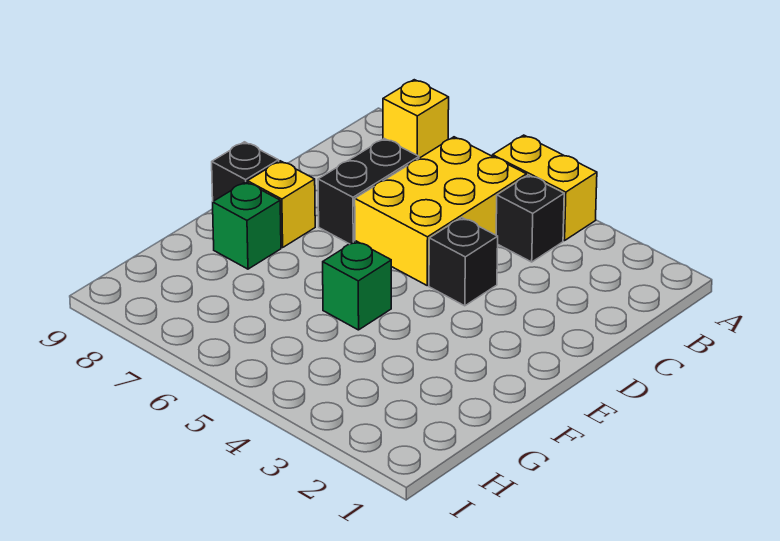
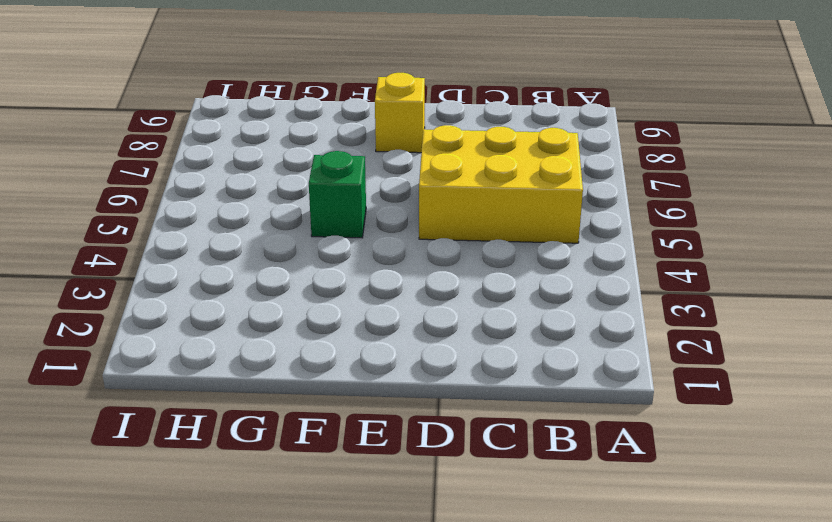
none -> yellow 1x2 brick [493,135,597,241]
none -> yellow 1x1 brick [383,80,449,158]

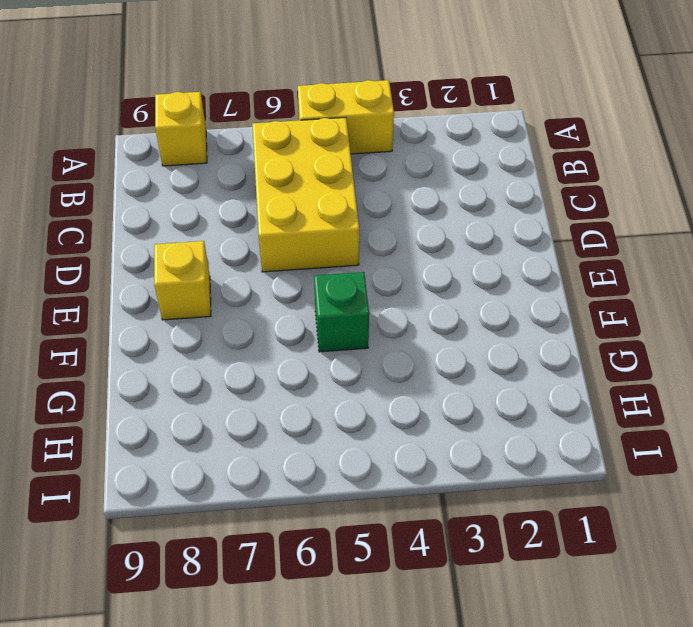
none -> black 1x1 brick [496,175,564,262]
none -> black 1x2 brick [318,139,419,244]

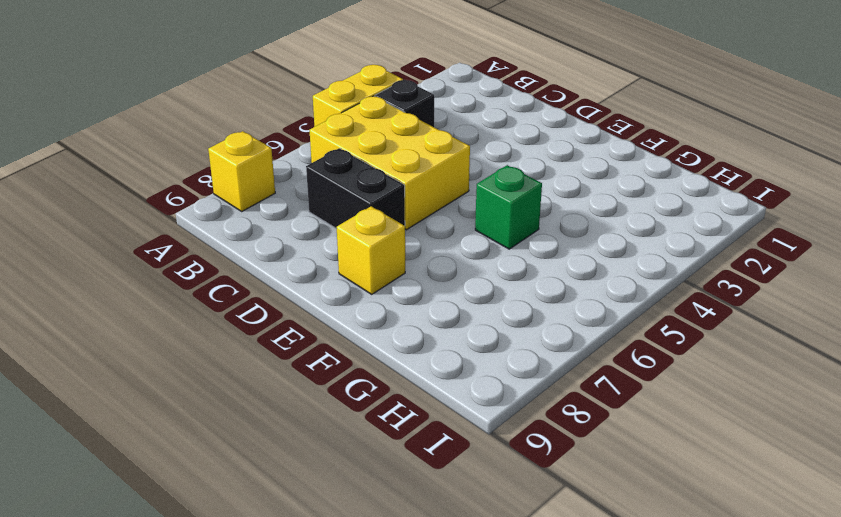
none -> black 1x1 brick [429,217,498,306]
none -> black 1x1 brick [212,142,279,201]

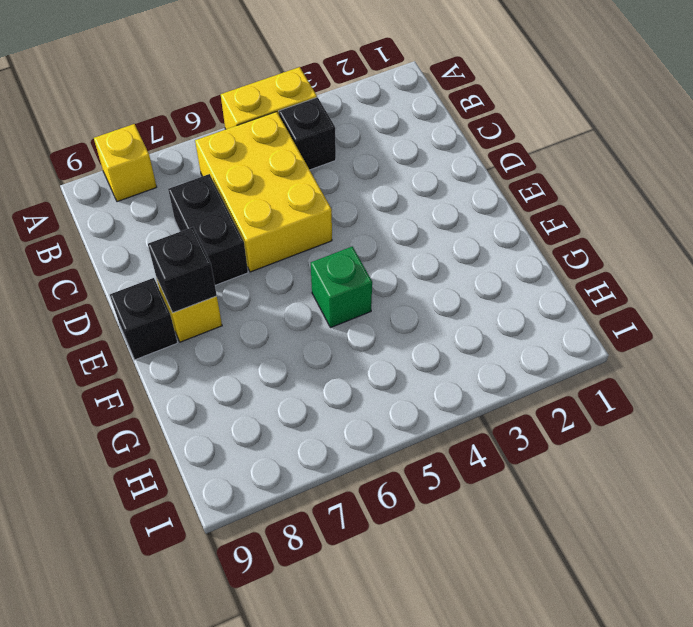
black 1x1 brick [148,227,217,313] -> black 1x1 brick moved to [429,217,498,306]
none -> green 1x1 brick [213,182,281,269]

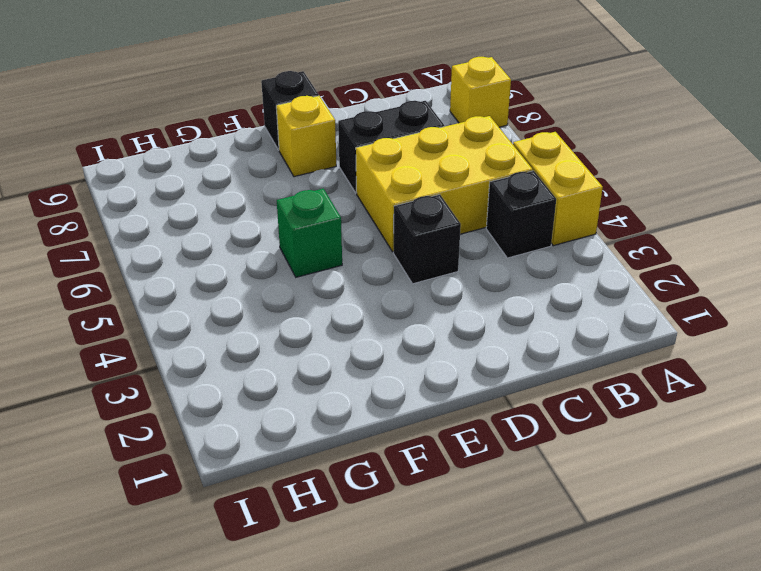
none -> green 1x1 brick [213,182,281,269]

